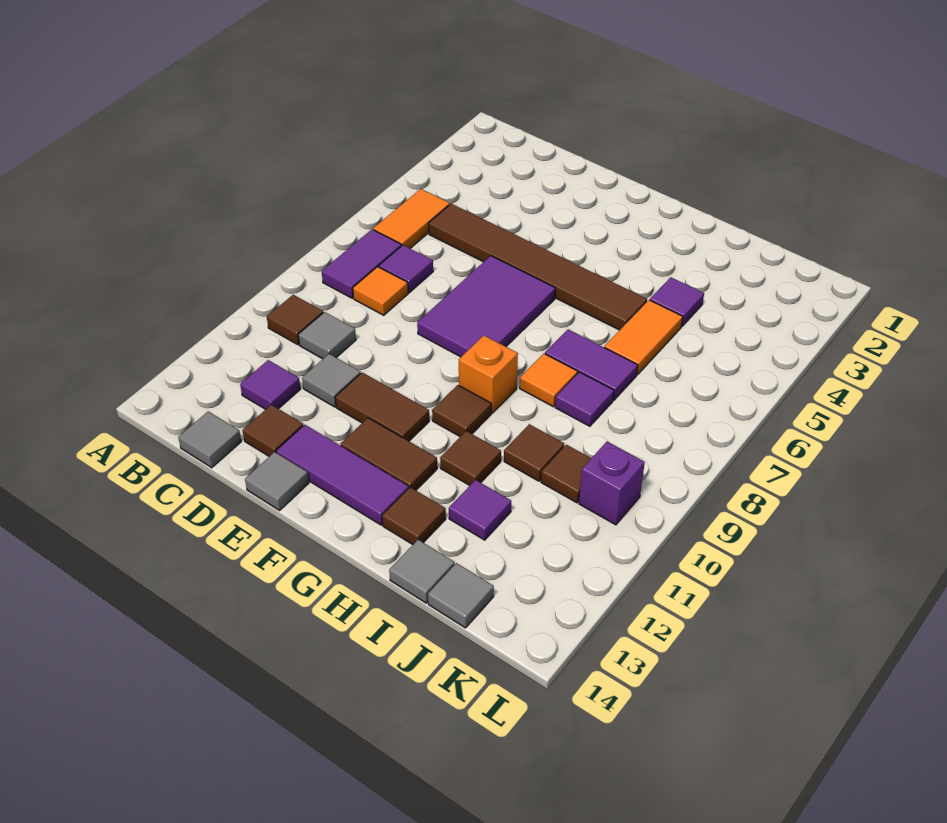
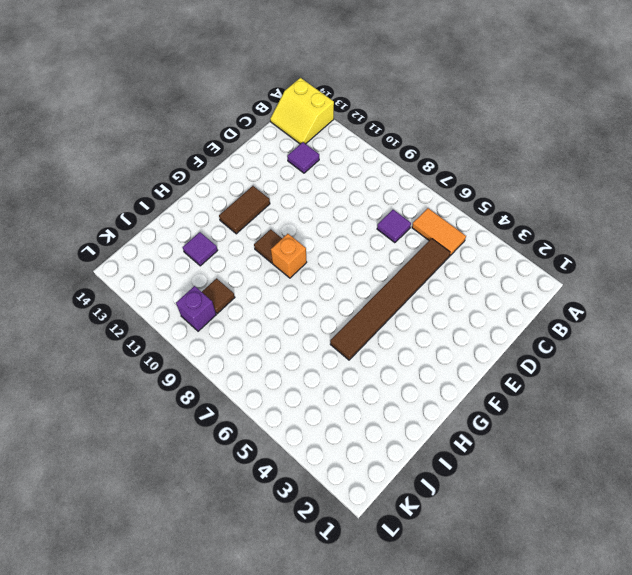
yellow 2x2 slope [270,78,334,144] -> none
none -> purple 1x2 tile [322,229,401,298]
none -> brown 1x1 tile [267,295,323,345]
none -> orange 1x1 tile [353,267,408,315]
none -> grey 1x1 tile [298,312,356,359]

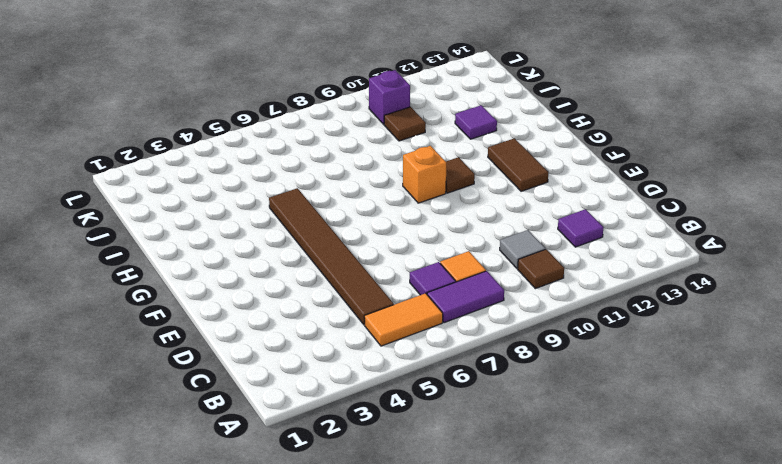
none -> grey 1x1 tile [178,411,241,468]
none -> grey 1x1 tile [302,354,361,407]
none -> brown 1x1 tile [243,405,303,456]
none -> purple 2x3 tile [417,256,555,357]

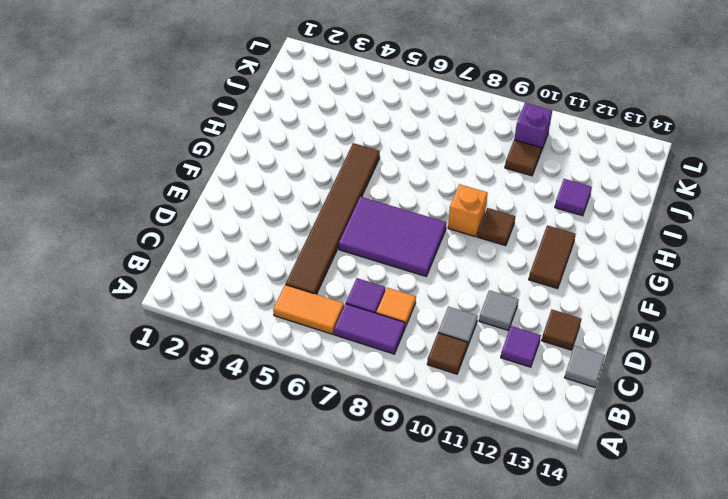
none -> brown 1x2 tile [335,372,429,441]
none -> purple 1x3 tile [276,425,409,525]
none -> grey 1x1 tile [245,452,309,510]
none -> purple 1x2 tile [545,329,638,400]

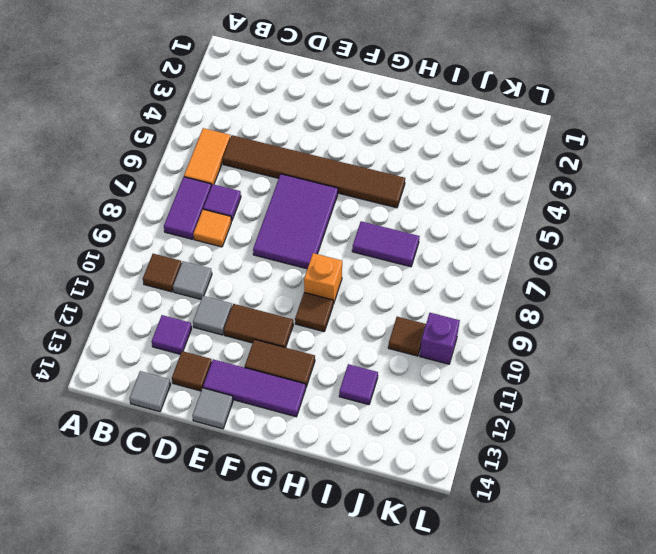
none -> orange 1x1 tile [520,354,578,407]
none -> brown 1x1 tile [440,431,501,485]
none -> brown 1x1 tile [382,487,446,545]
none -> purple 1x1 tile [650,277,704,326]

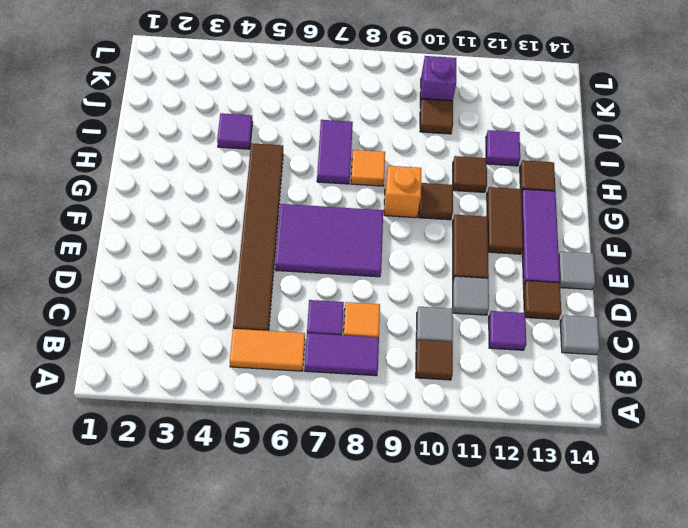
none -> orange 1x2 tile [604,300,683,375]
none -> purple 1x1 tile [555,372,614,426]
none -> brown 1x1 tile [504,424,564,481]
none -> grey 1x1 tile [389,540,455,603]

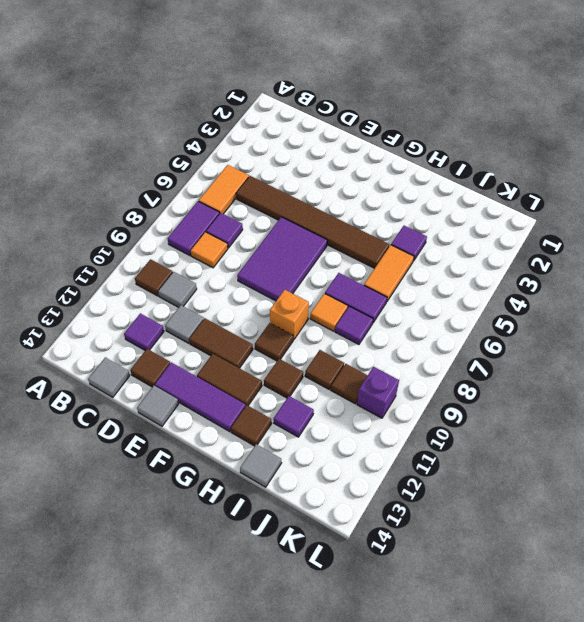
none -> grey 1x1 tile [428,563,494,628]

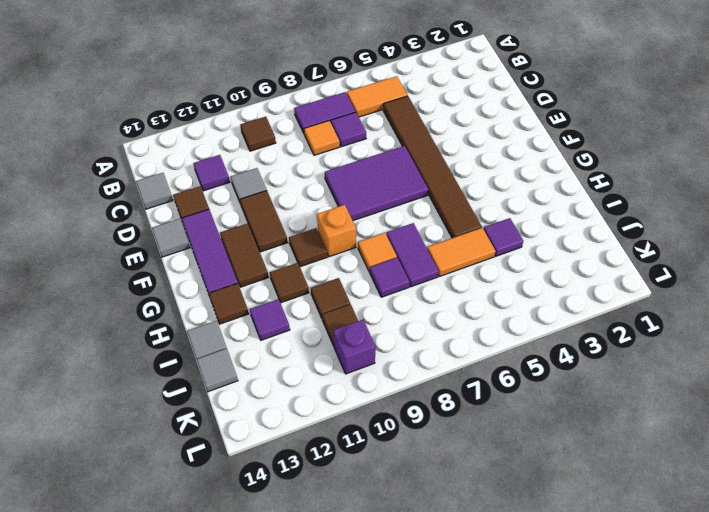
none -> grey 1x1 tile [298,312,356,359]

